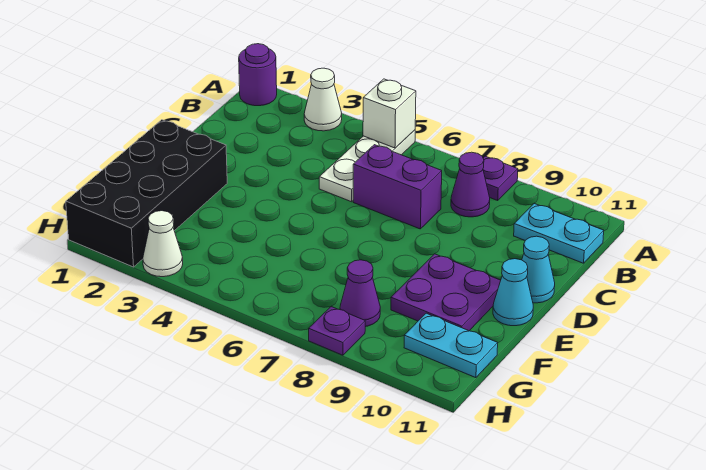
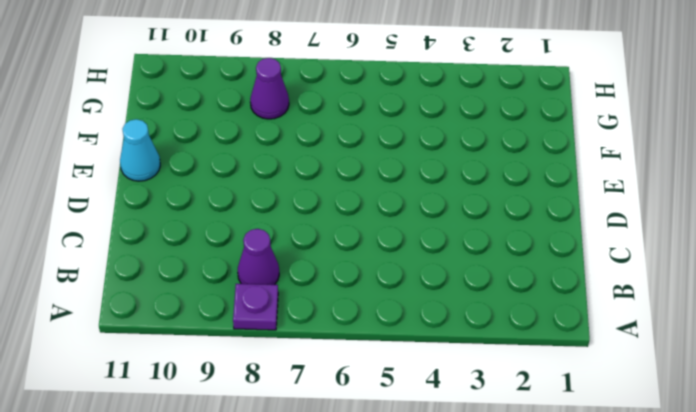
none -> purple 1x1 round brick [239,44,277,106]
none -> white 1x1 cone [304,68,342,131]
none -> white 1x3 plate [319,130,415,202]

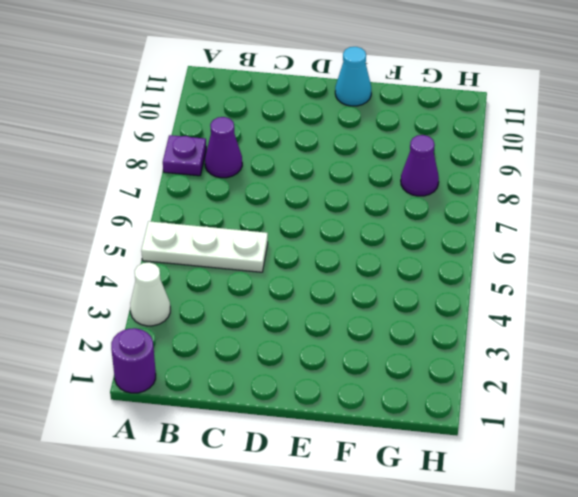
none -> cyan 1x2 plate [514,204,604,263]
none -> purple 1x2 brick [353,145,442,229]
none -> cyan 1x1 cone [522,236,555,303]

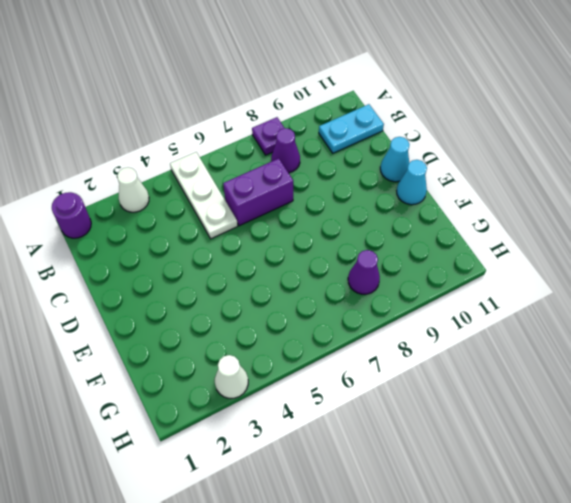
none -> black 2x4 brick [66,120,227,267]
none -> purple 2x2 plate [391,254,501,331]
none -> cyan 1x2 plate [404,313,498,378]

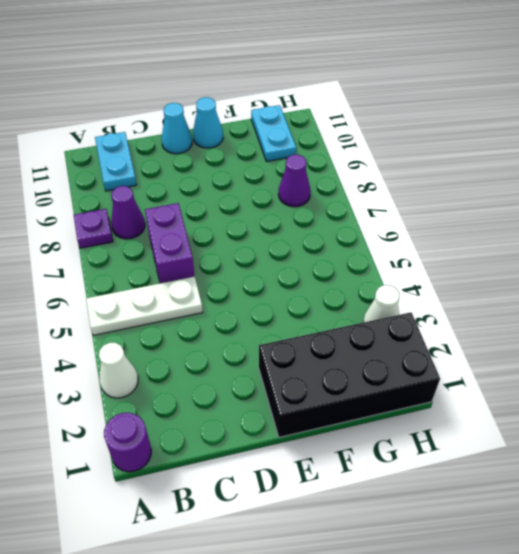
none -> purple 2x2 plate [391,254,501,331]
none -> purple 1x1 plate [309,307,365,355]
none -> white 1x1 brick [363,79,416,148]

